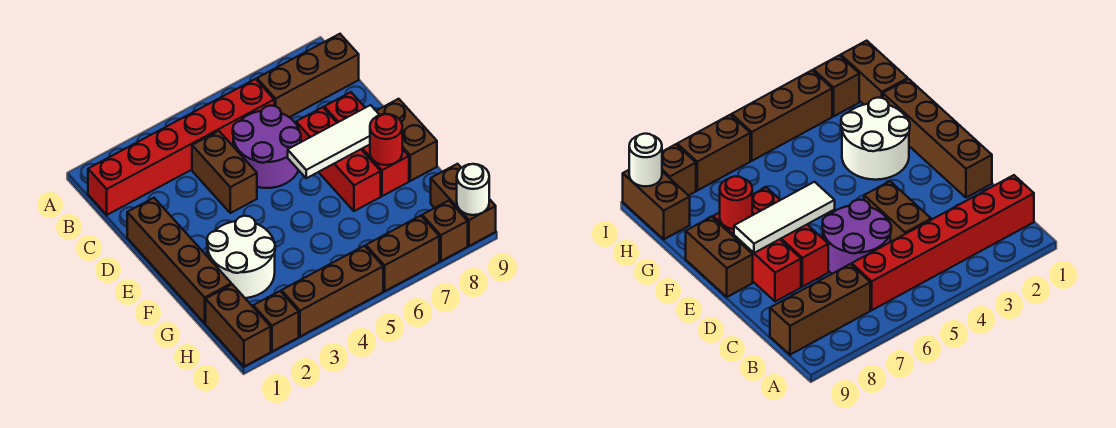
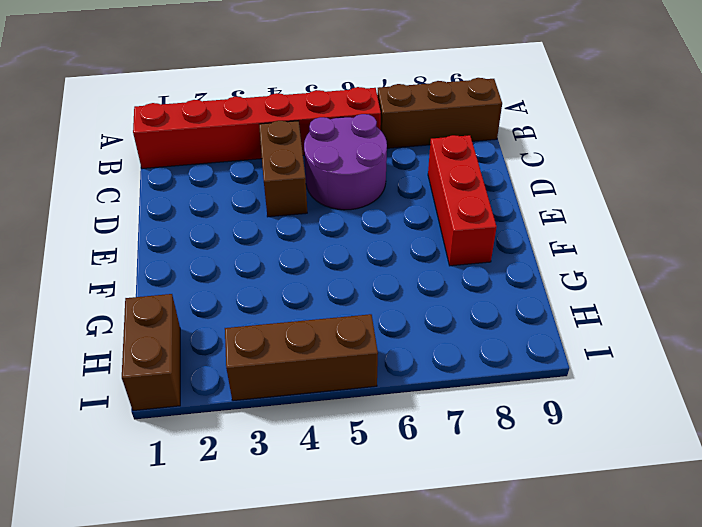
none -> brown 1x4 brick [127,198,231,323]
none -> red 1x3 brick [296,107,381,211]
none -> brown 1x2 brick [377,99,437,181]

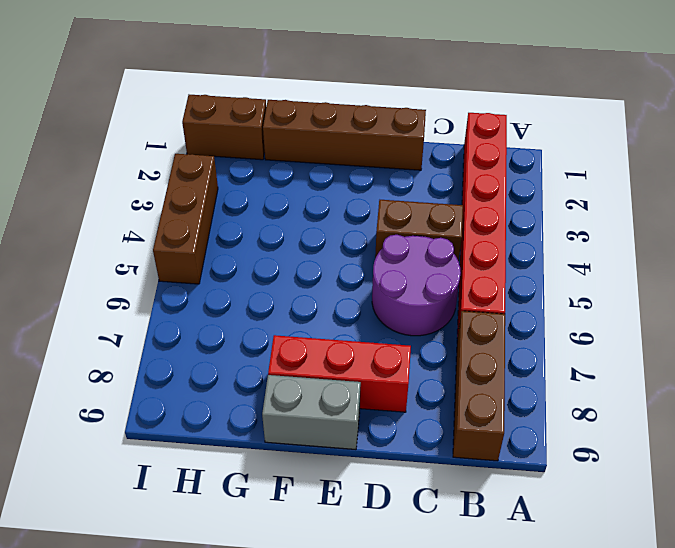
grey 1x2 brick [262,375,361,450] -> brown 1x2 brick [377,99,437,181]
none -> red 1x3 brick [296,107,381,211]
none -> white 2x2 round brick [207,216,275,298]
none -> brown 1x2 brick [431,164,496,246]

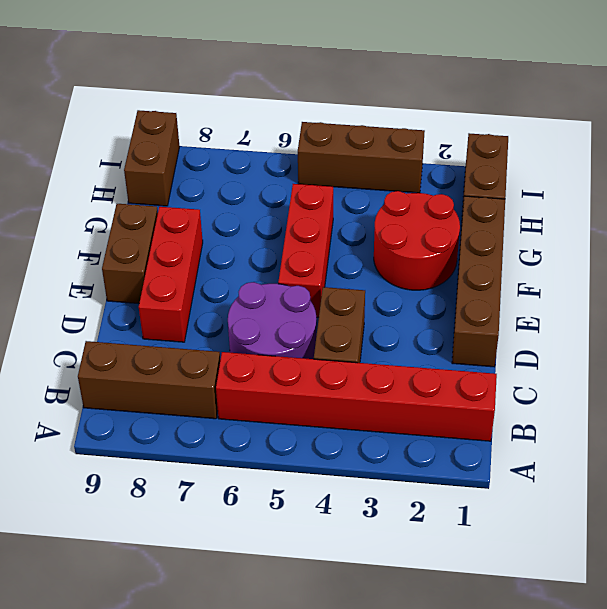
red 1x3 brick [278,184,333,317] -> red 1x3 brick moved to [296,107,381,211]
red 2x2 round brick [374,191,460,290] -> white 2x2 round brick [207,216,275,298]
none -> brown 1x1 brick [253,291,299,352]
none -> brown 1x2 brick [366,216,439,291]
none -> brown 1x1 brick [422,201,468,261]

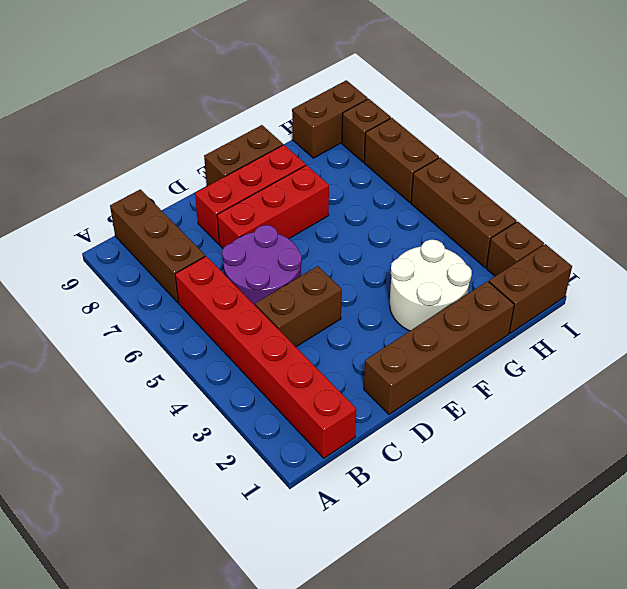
none -> white 1x3 tile [288,105,379,178]
none -> red 1x1 round brick [370,114,402,165]
none -> white 1x1 round brick [457,164,489,215]

